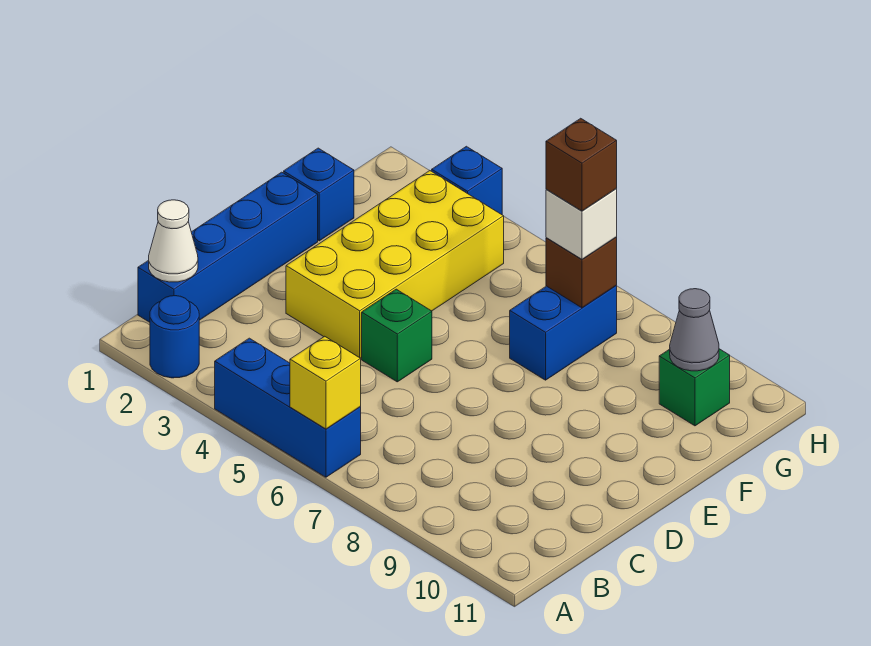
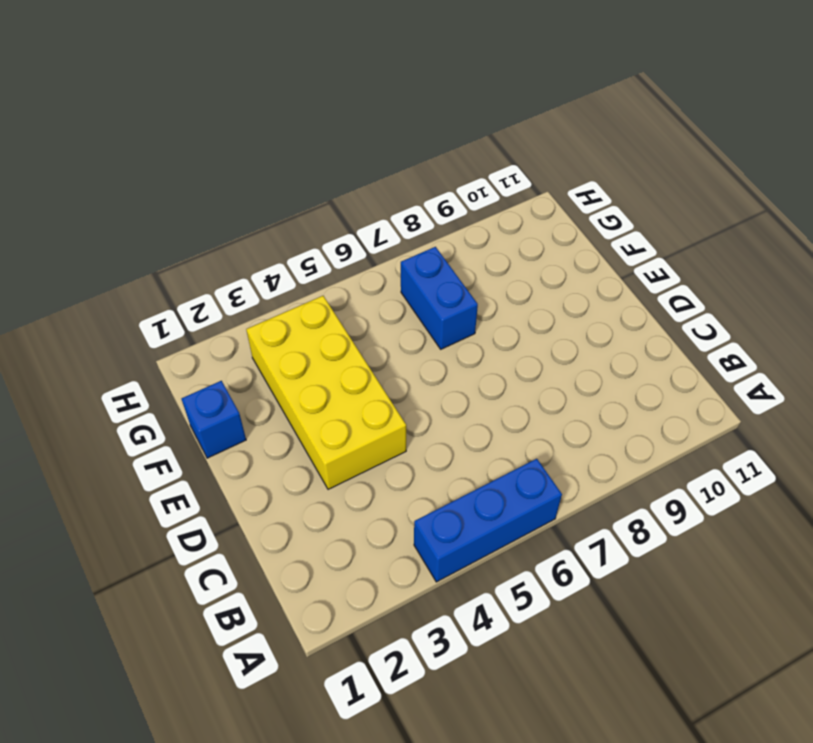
none -> blue 1x1 round brick [150,296,199,378]
none -> blue 1x4 brick [138,172,318,322]
none -> green 1x1 brick [362,289,432,382]

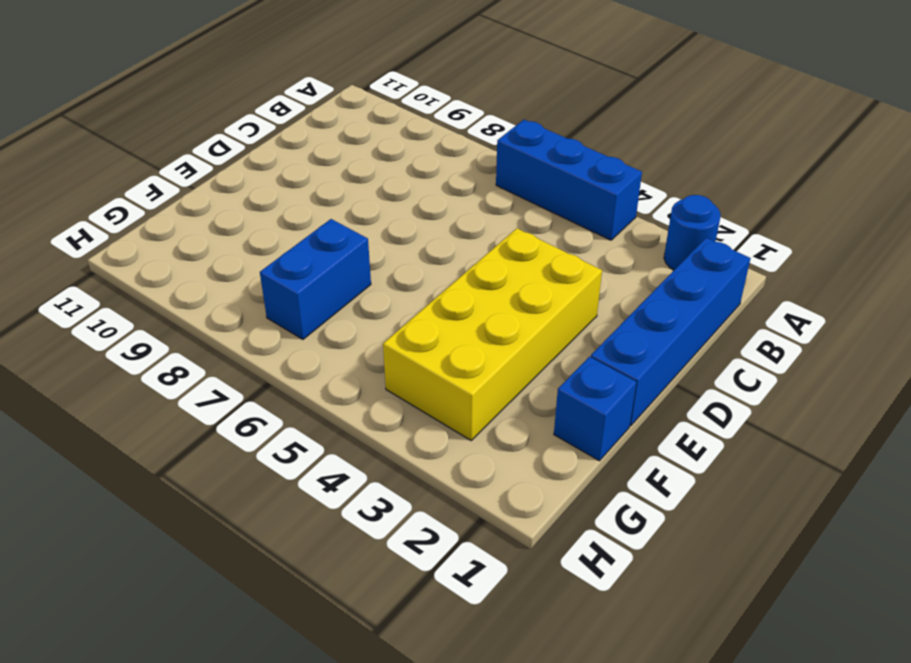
none -> green 1x1 brick [362,289,432,382]
none -> green 1x1 brick [659,349,730,426]
none -> blue 1x1 brick [432,146,502,215]

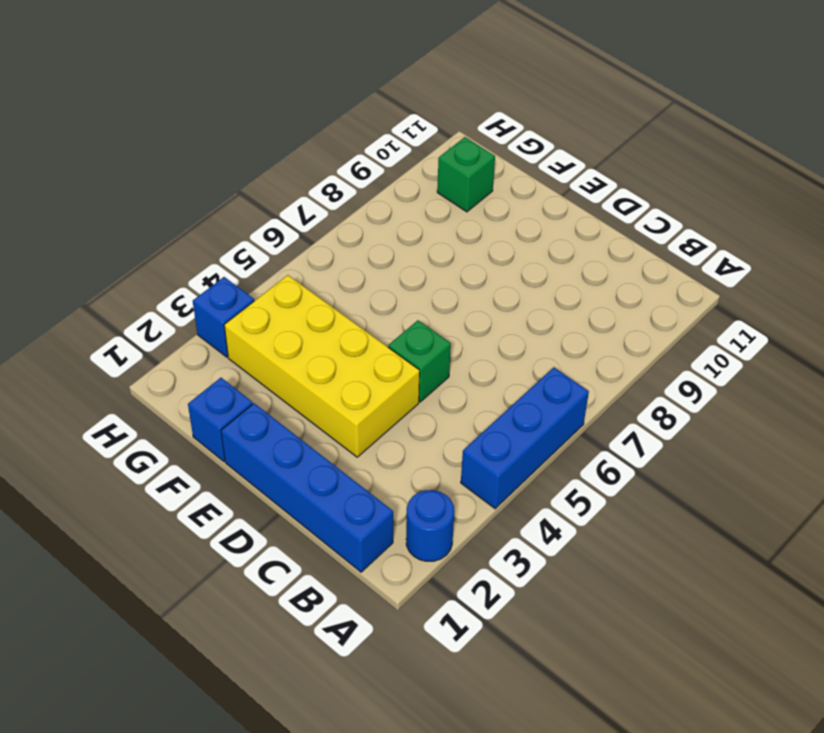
none -> blue 1x2 brick [510,286,617,380]
none -> yellow 1x1 brick [290,336,361,429]
none -> white 1x1 cone [149,200,198,282]

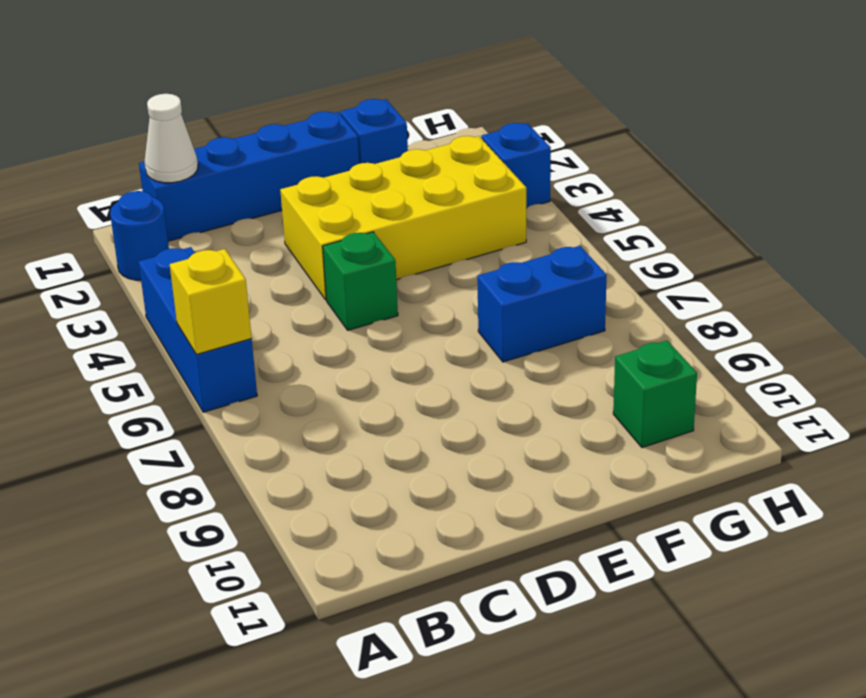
none -> brown 1x1 brick [546,237,617,308]
none -> grey 1x1 cone [670,289,719,371]
none -> white 1x1 brick [546,189,617,259]

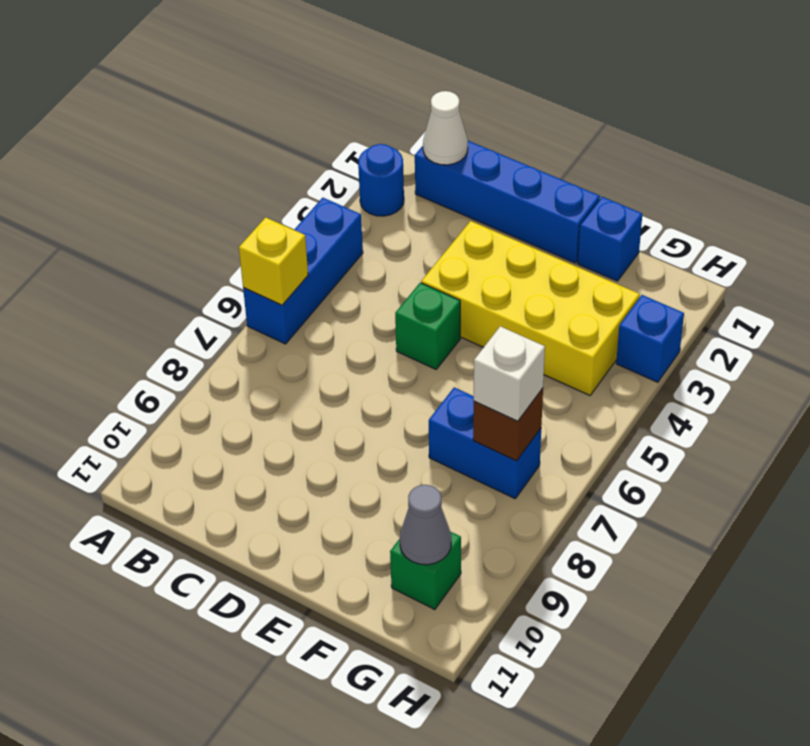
none -> brown 1x1 brick [546,118,617,211]

